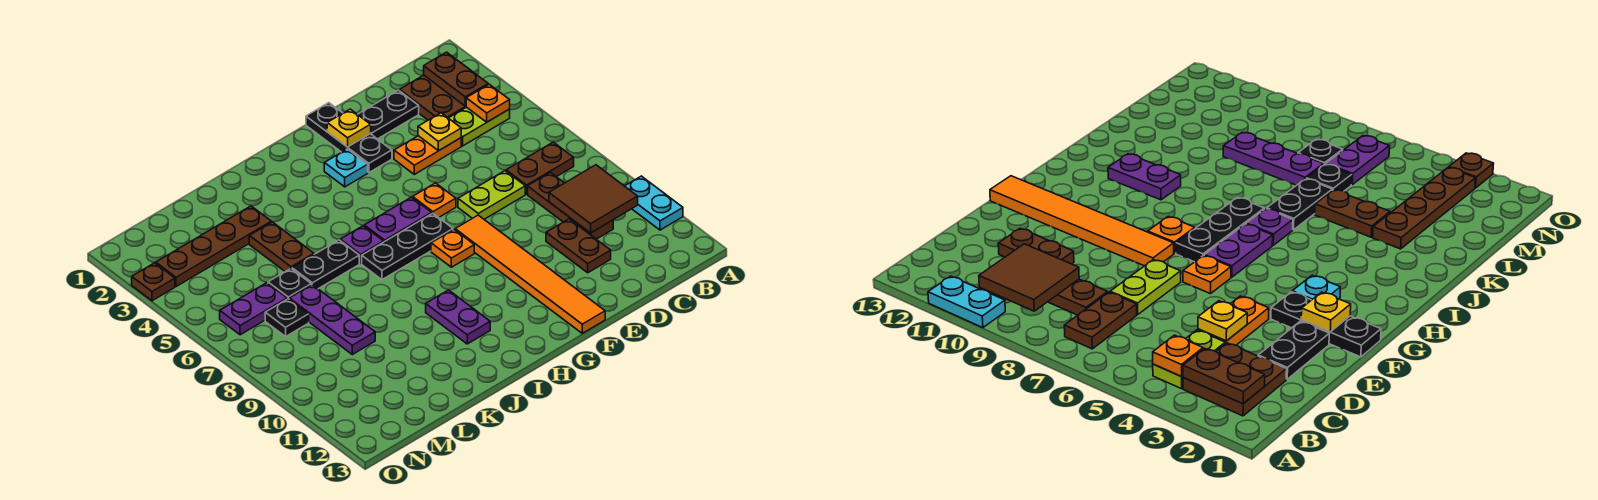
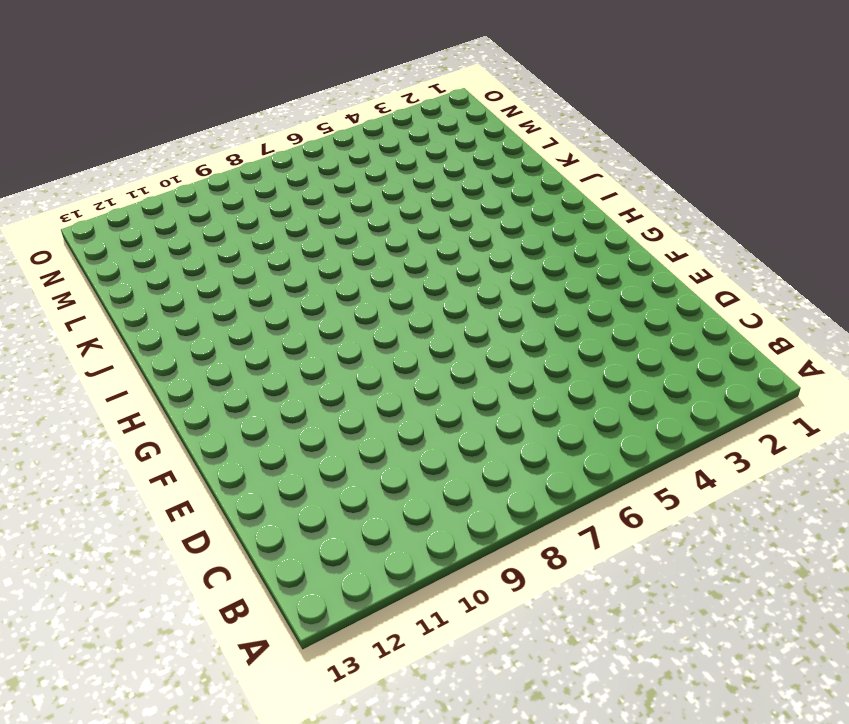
none -> cyan 1x2 plate [625,176,683,230]
none -> brown 2x2 plate [400,75,466,120]
none -> lime 1x2 plate [449,107,510,146]
none -> brown 1x2 plate [506,142,574,194]

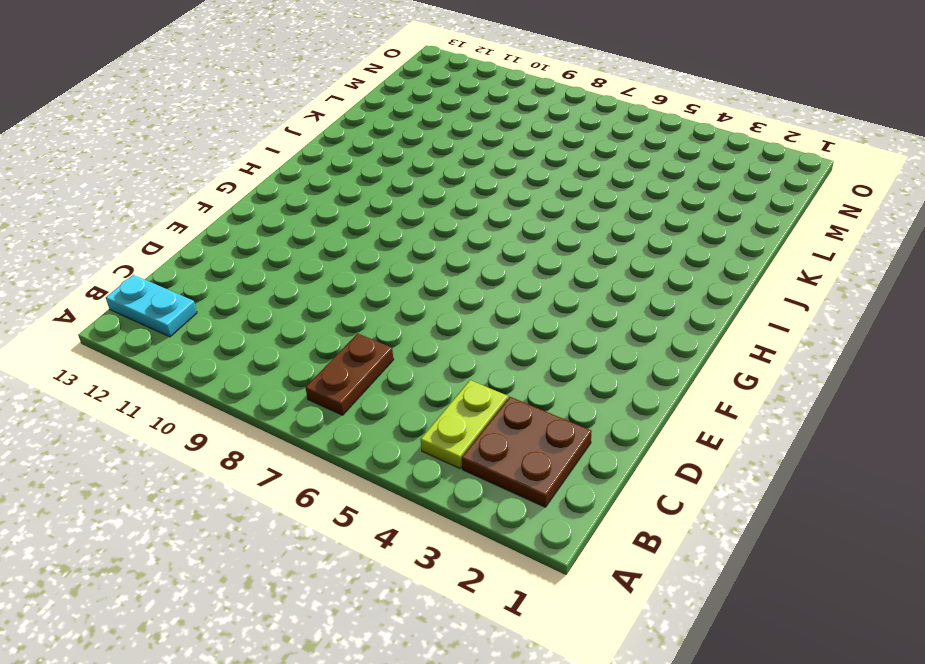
cyan 1x2 plate [106,275,197,337] -> cyan 1x2 plate moved to [625,176,683,230]
none -> brown 1x3 plate [528,173,613,239]
none -> black 1x2 plate [358,90,419,139]
none -> orange 1x2 plate [394,136,461,174]
none -> lime 1x2 plate [458,171,525,219]

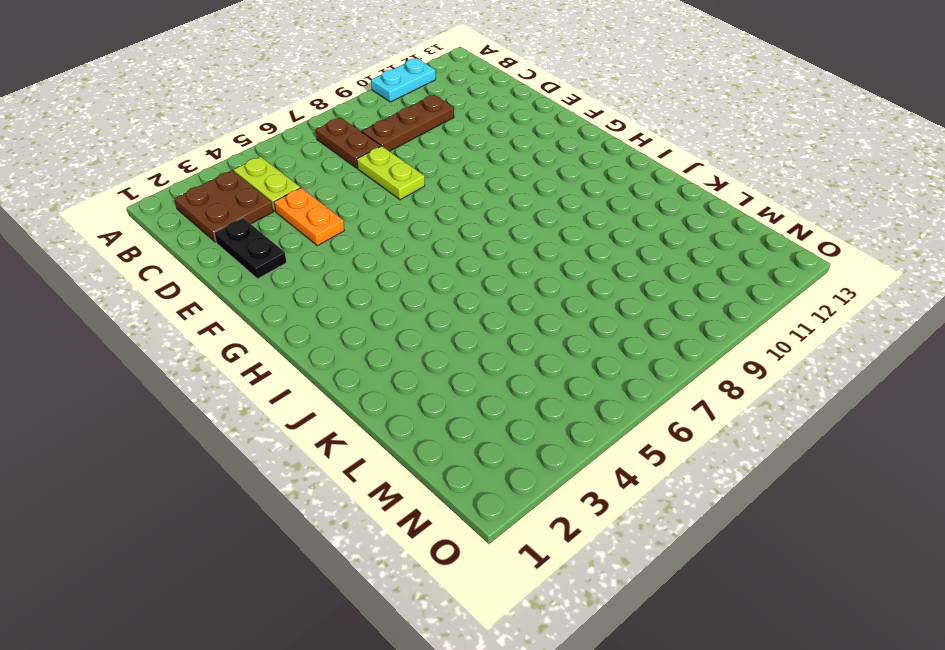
none -> brown 1x2 plate [546,219,611,273]
none -> black 1x3 plate [306,103,392,173]
none -> orange 1x1 plate [413,183,456,218]
none -> orange 1x6 tile [455,215,605,333]

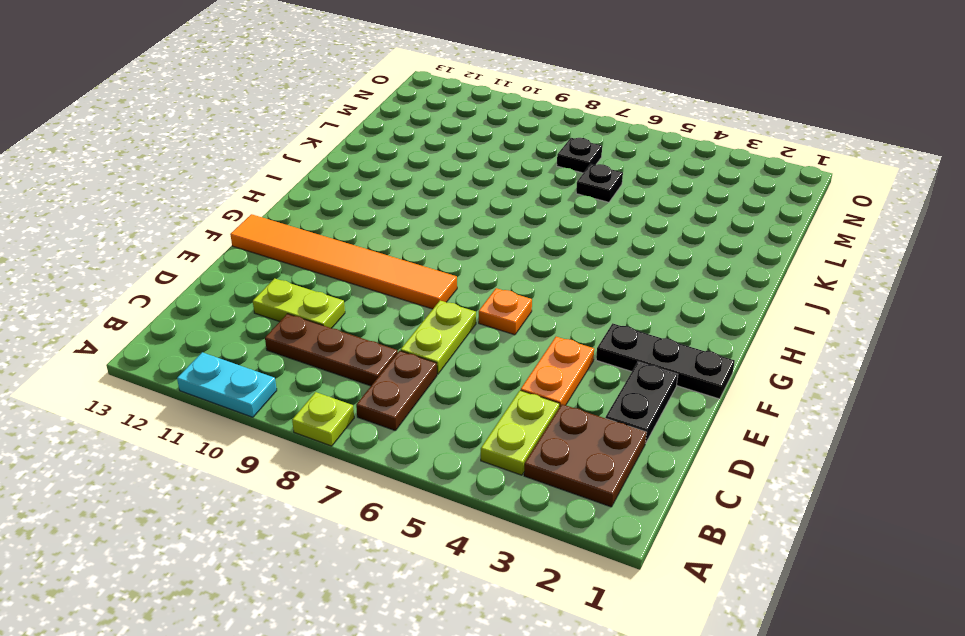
lime 1x1 plate [292,392,354,446] -> none
lime 1x2 plate [253,278,345,328] -> brown 1x2 plate [546,219,611,273]
none -> cyan 1x1 plate [324,149,368,187]
none -> purple 1x2 plate [364,197,432,242]
none -> black 1x3 plate [362,213,453,280]
none -> orange 1x1 plate [431,230,474,267]

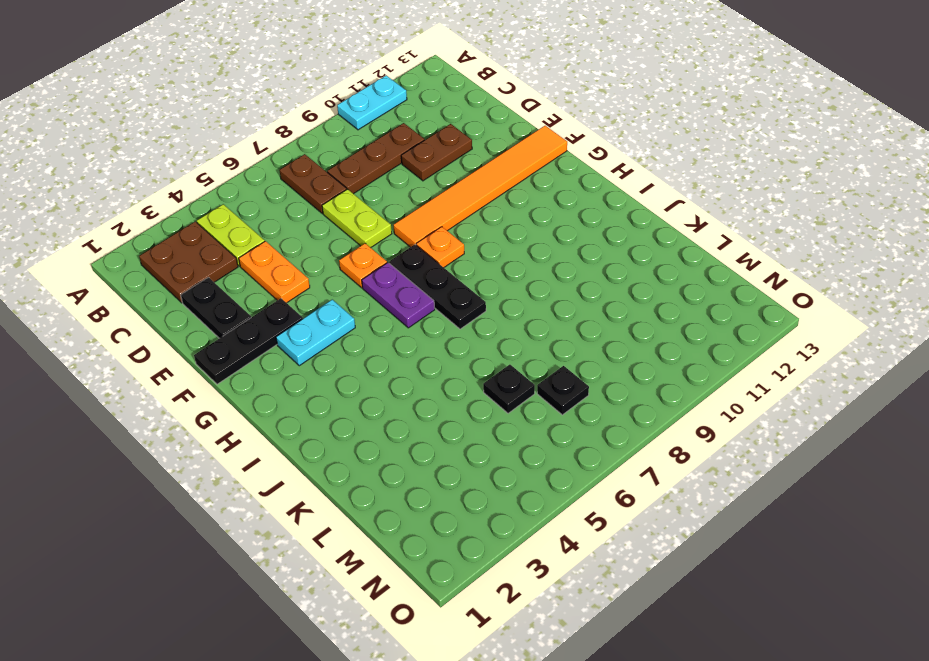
cyan 1x2 plate [276,300,355,366] -> cyan 1x1 plate [324,149,368,187]
none -> purple 1x1 plate [340,226,384,263]
none -> purple 1x2 plate [426,290,490,344]
none -> black 1x2 plate [292,240,359,289]
none -> brown 1x4 plate [156,206,271,287]

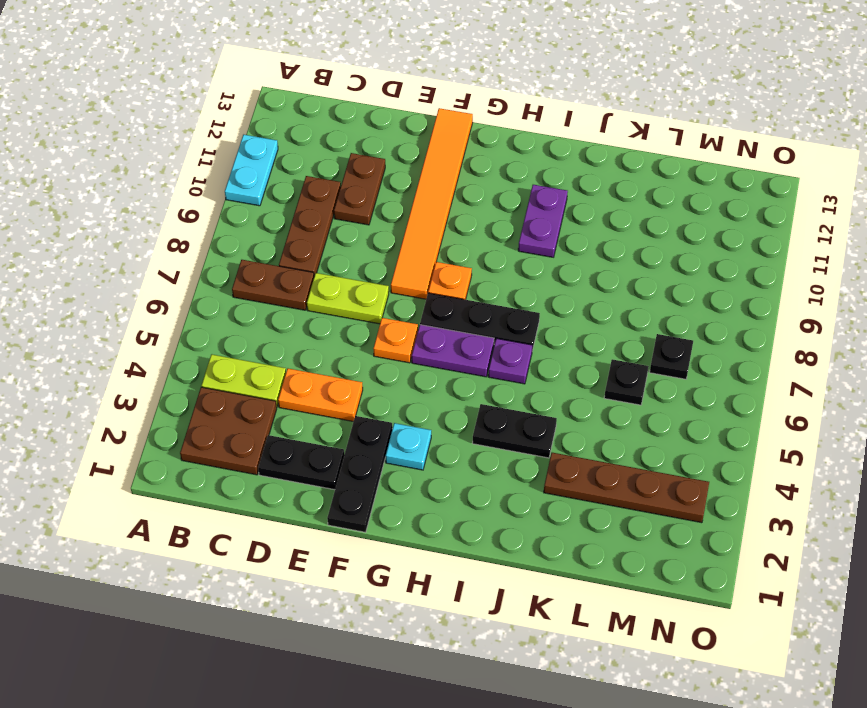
black 1x2 plate [473,404,557,458] -> black 1x2 plate moved to [292,240,359,289]
none -> brown 1x2 plate [249,222,314,272]
none -> purple 1x3 plate [289,285,375,354]
none -> purple 1x2 plate [220,283,287,335]
none -> brown 1x1 plate [132,263,175,301]

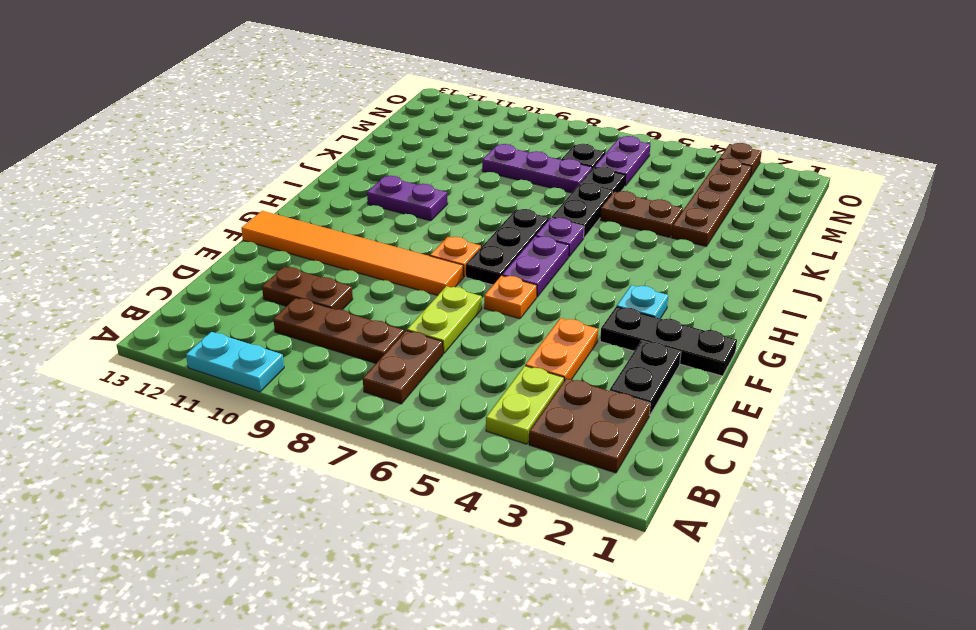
none -> brown 1x2 plate [424,52,488,106]
none -> orange 1x1 plate [466,84,510,122]
none -> brown 2x2 tile [549,165,638,233]
none -> yellow 1x1 plate [418,113,461,151]

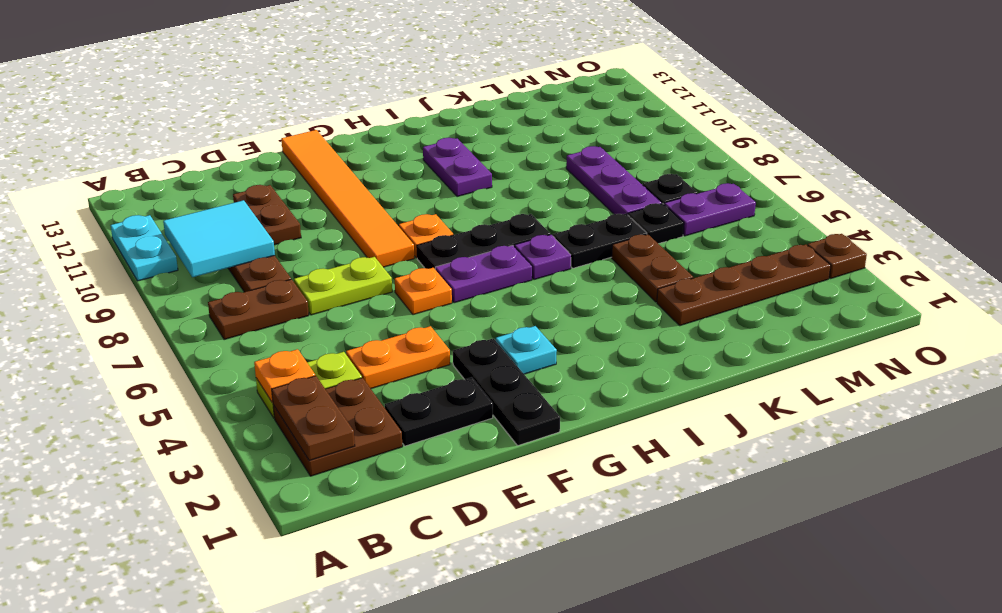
cyan 2x2 tile [163,200,275,277] -> brown 2x2 tile [549,165,638,233]
none -> yellow 1x1 plate [418,113,461,151]
none -> yellow 1x1 plate [327,109,371,147]

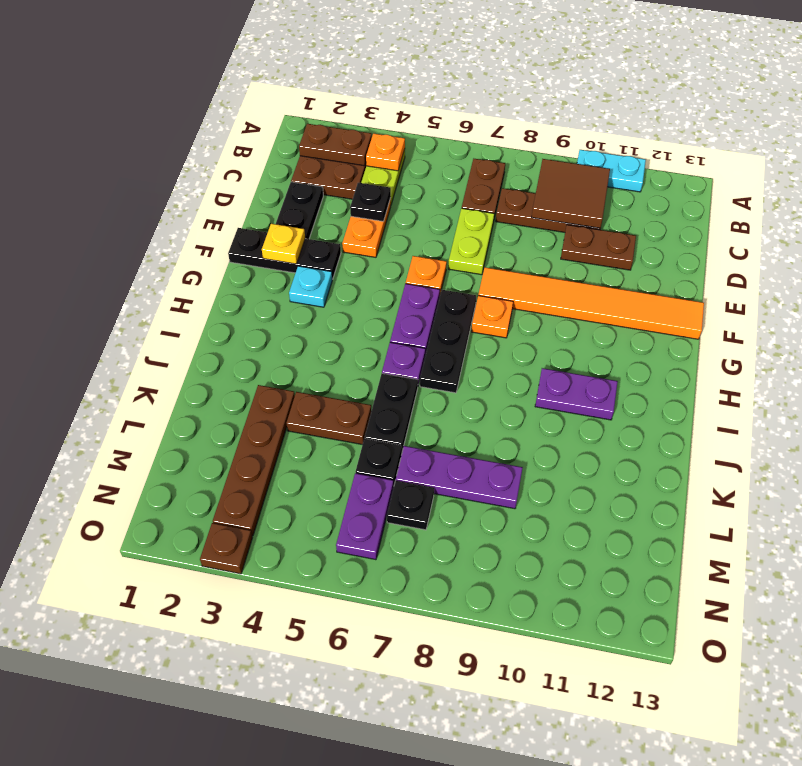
black 1x1 plate [350,183,391,222] -> yellow 1x1 plate [418,113,461,151]

